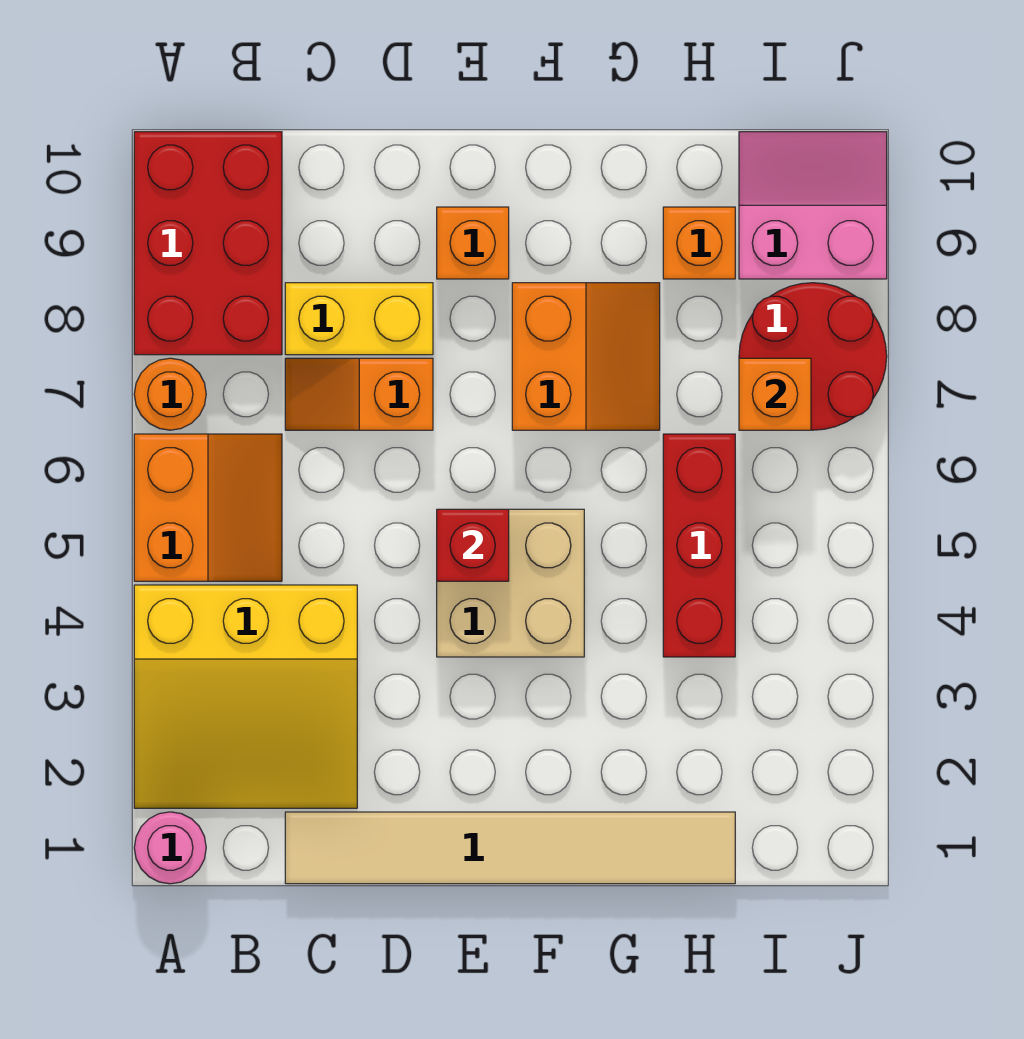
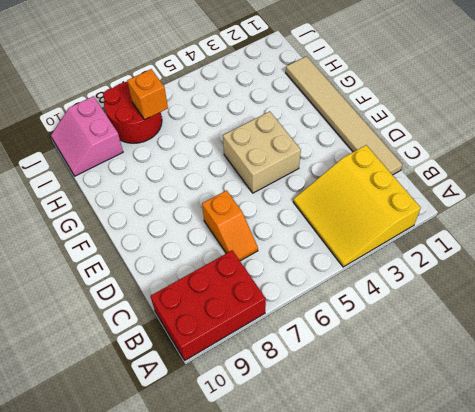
yellow 3x3 slope [293,145,421,267] -> yellow 3x3 slope turned to [134,585,357,808]
none -> pink 1x1 round brick [134,812,206,884]
none -> orange 2x2 slope [134,434,282,581]
none -> orange 1x1 round brick [134,358,206,430]

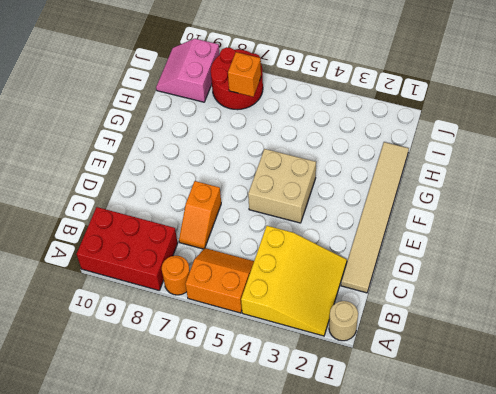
tan 1x1 round brick [329,301,358,341] -> pink 1x1 round brick [134,812,206,884]
none -> yellow 1x2 brick [285,283,433,355]
none -> orange 1x1 brick [437,207,509,279]
none -> orange 2x2 slope [512,283,660,430]

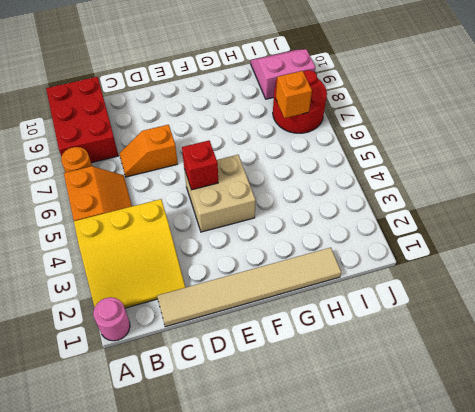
none -> yellow 1x2 brick [285,283,433,355]
none -> orange 1x1 brick [437,207,509,279]
none -> orange 2x2 slope [512,283,660,430]

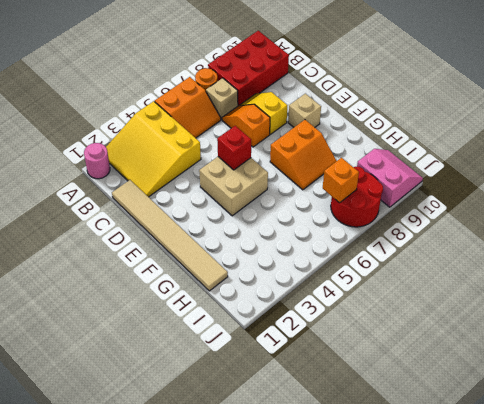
tan 1x1 brick [206,78,238,120] -> none
yellow 1x2 slope [240,92,287,134] -> yellow 1x2 brick [285,283,433,355]
tan 1x1 brick [288,94,321,127] -> orange 1x1 brick [437,207,509,279]
none -> red 1x3 brick [663,434,735,657]
none -> orange 1x1 brick [663,207,735,279]

